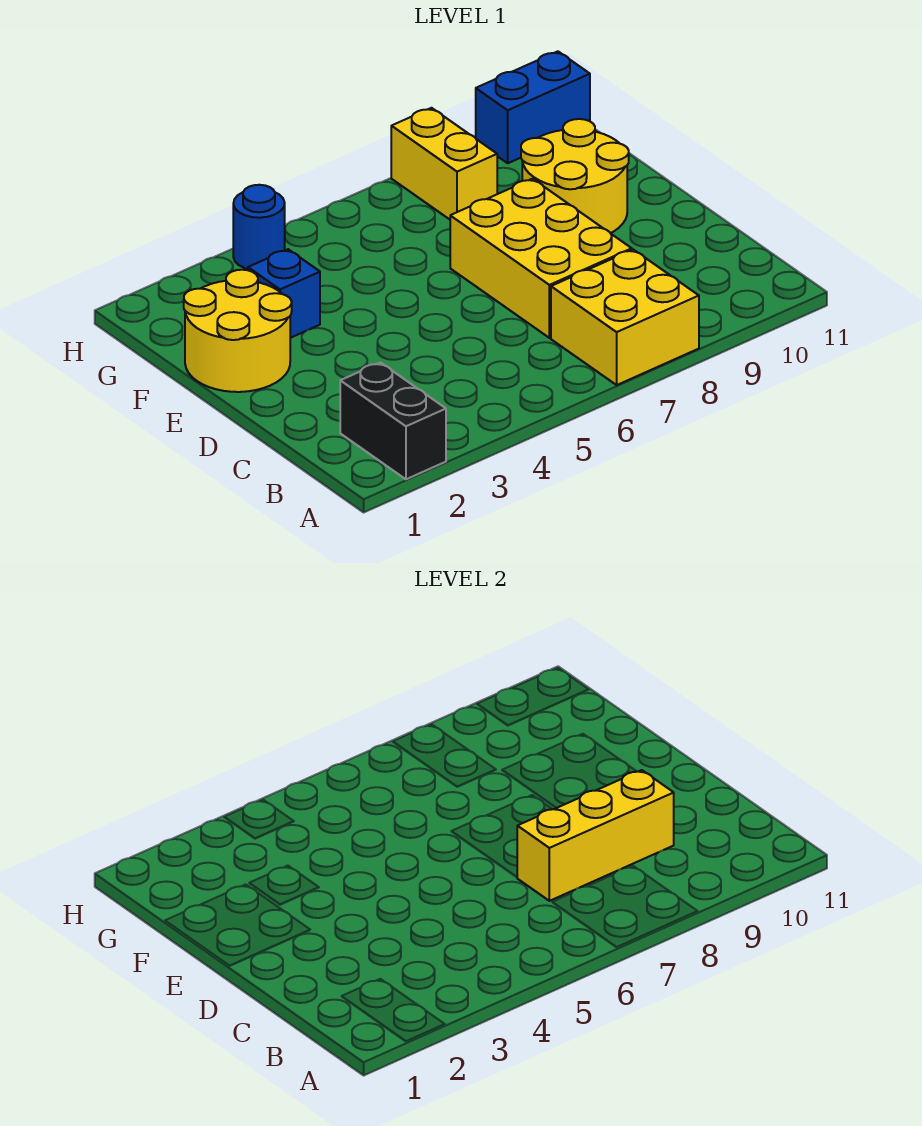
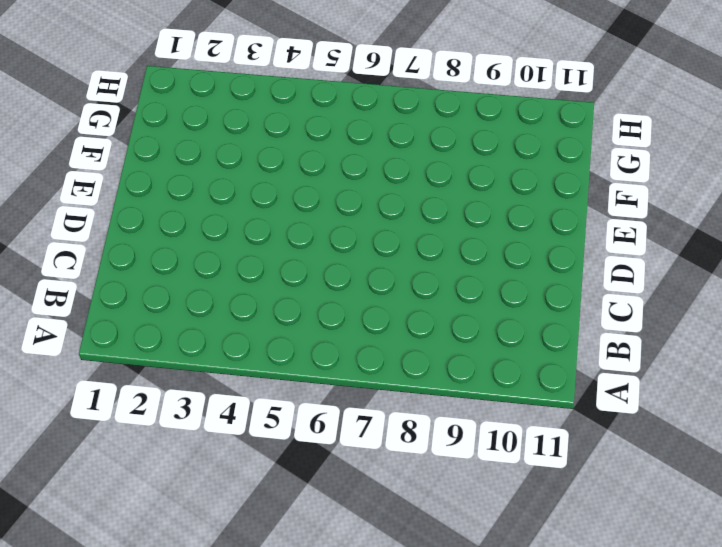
none -> black 1x2 brick [340,363,446,479]
none -> yellow 2x2 brick [551,250,699,385]

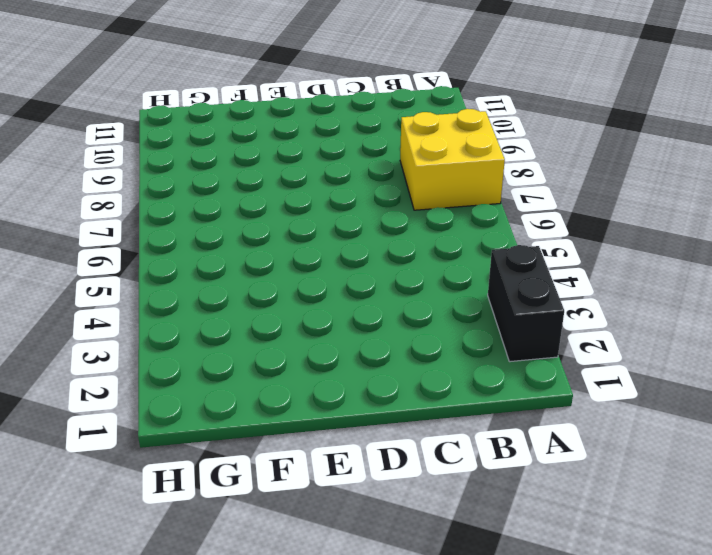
black 1x2 brick [488,245,564,362] -> black 1x2 brick turned to [340,363,446,479]
none -> yellow 2x3 brick [450,179,632,338]
none -> yellow 2x2 round brick [184,270,292,392]

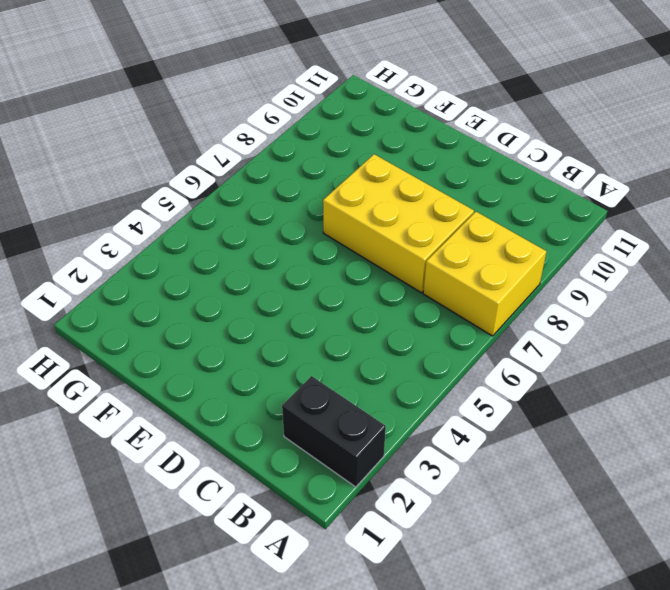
none -> yellow 2x2 round brick [184,270,292,392]
none -> yellow 2x2 round brick [521,119,629,233]

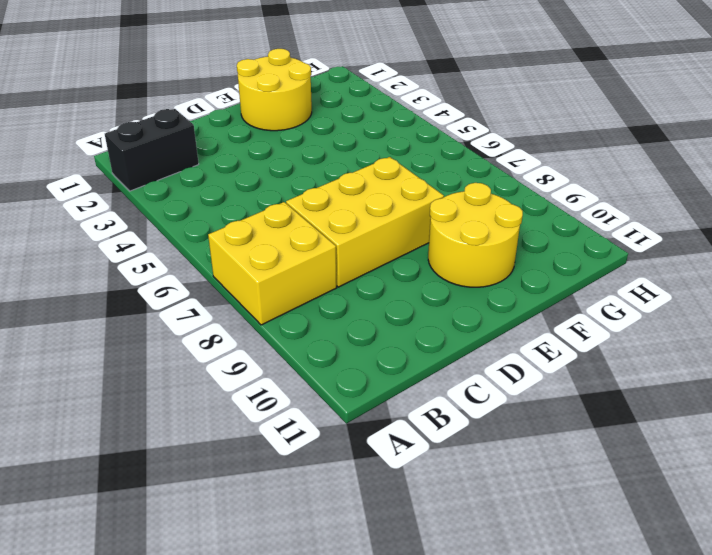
none -> blue 1x1 brick [248,249,320,338]
none -> yellow 1x2 brick [391,108,497,219]

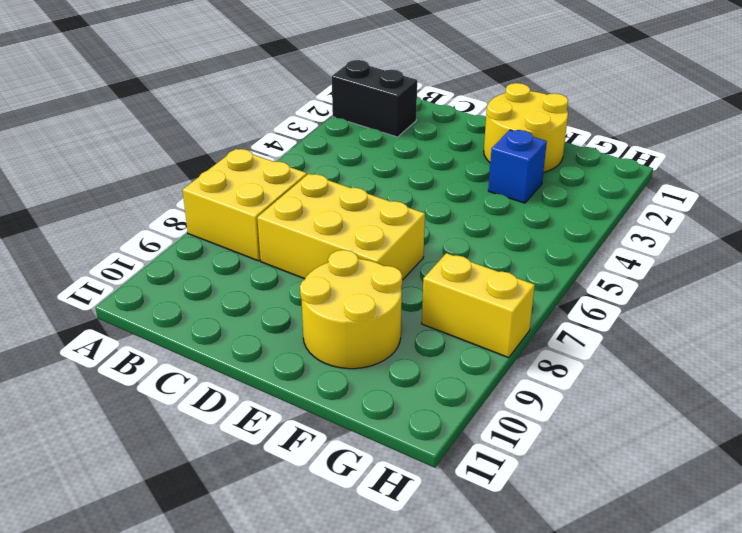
none -> blue 1x1 round brick [233,185,285,269]
none -> blue 1x2 brick [476,51,590,163]

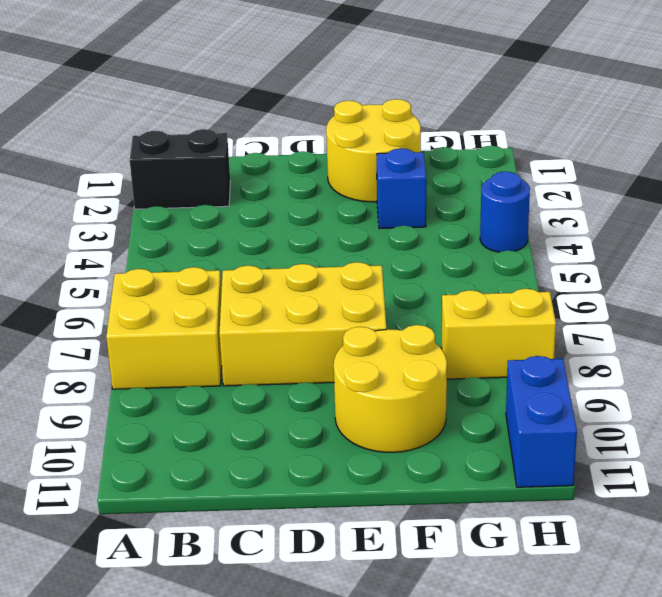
none -> yellow 1x3 brick [517,770,674,901]

